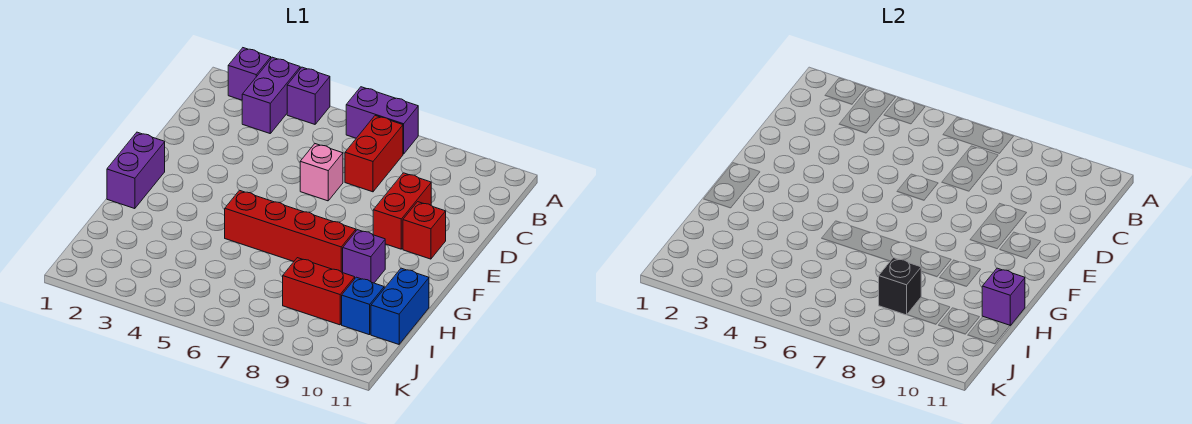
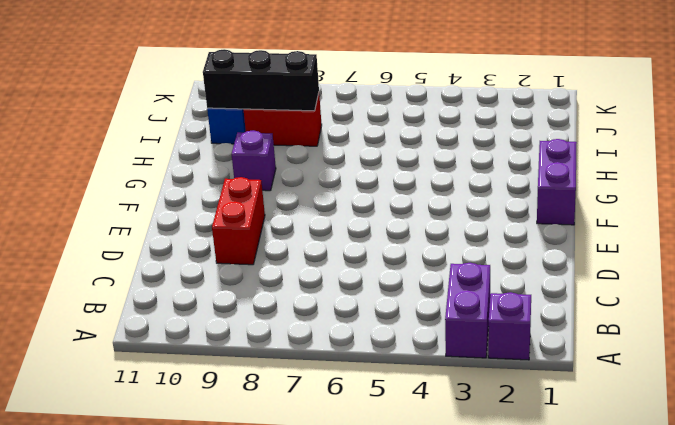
black 1x3 brick [203,49,319,111] -> black 1x1 brick [879,258,921,315]
none -> purple 1x1 brick [287,67,330,124]
none -> purple 1x2 brick [346,87,418,154]
none -> red 1x2 brick [345,116,403,192]

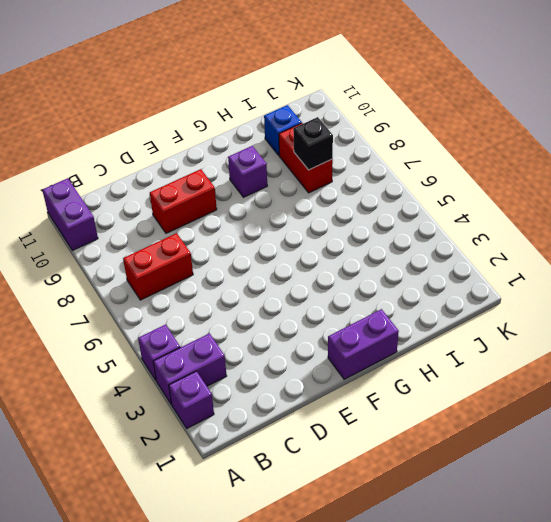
purple 1x2 brick [42,178,98,250] -> purple 1x2 brick moved to [346,87,418,154]
none -> pink 1x1 brick [300,144,343,201]
none -> red 1x1 brick [403,202,446,259]
none -> red 1x4 brick [225,190,356,273]

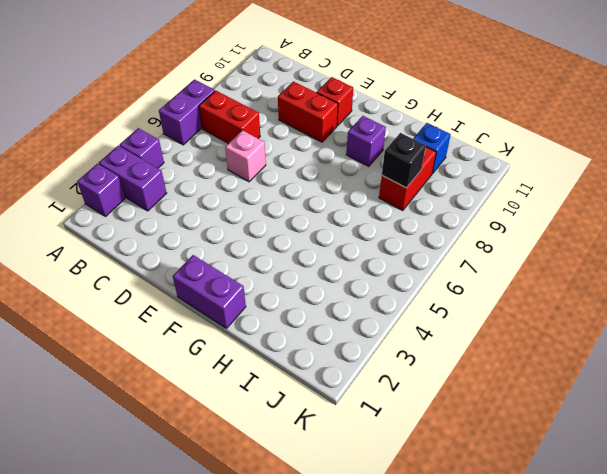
none -> red 1x4 brick [225,190,356,273]
none -> blue 1x2 brick [371,268,429,344]
none -> purple 1x1 brick [982,268,1025,325]

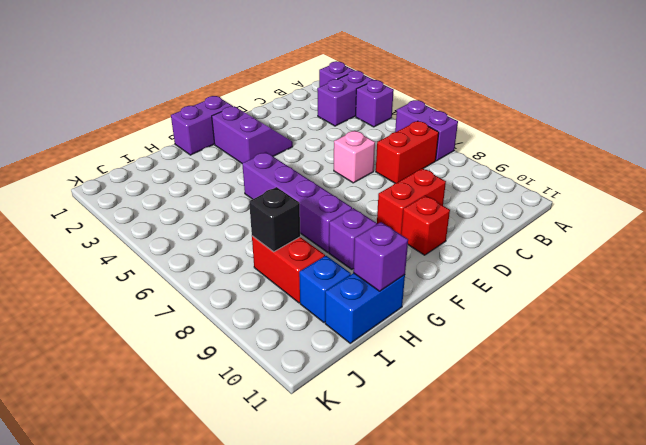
purple 2x2 slope [212,106,293,163] -> none
purple 1x4 brick [242,152,352,252] -> red 1x4 brick [225,190,356,273]

